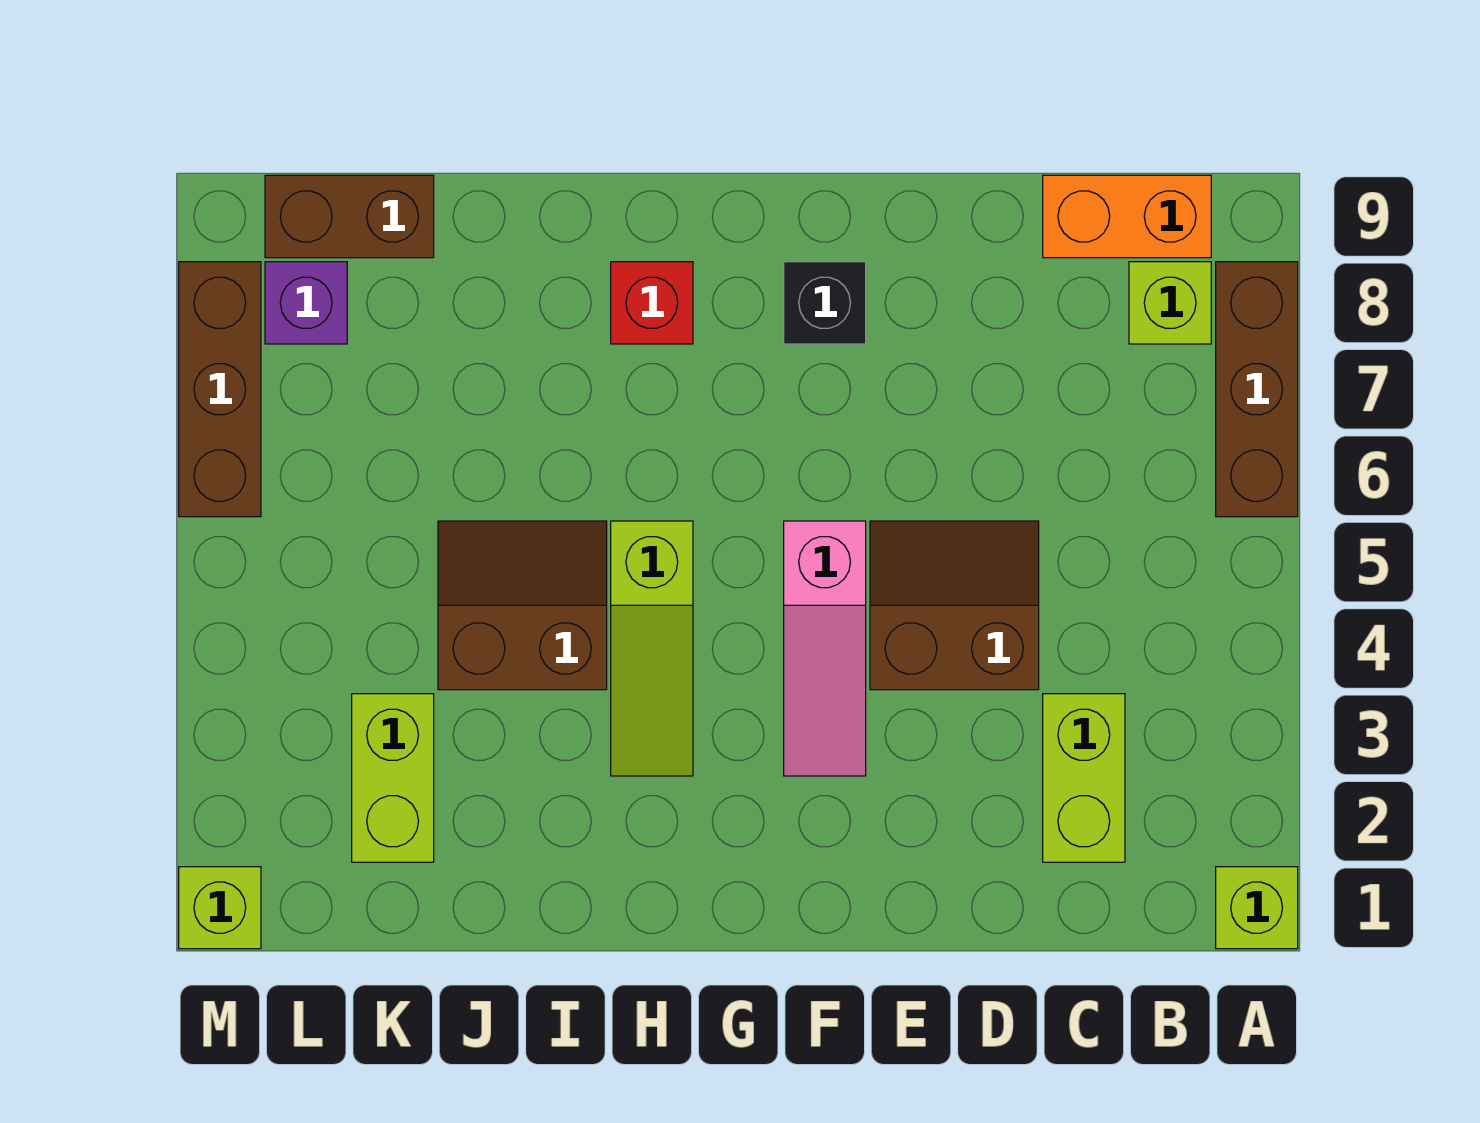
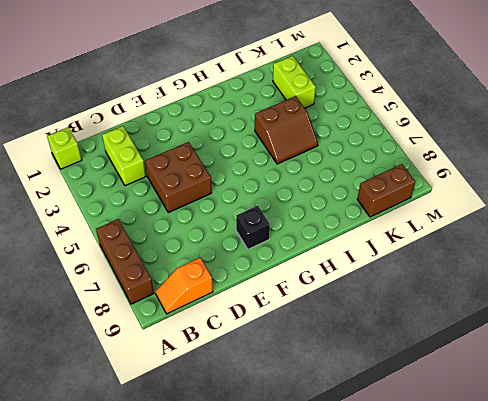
orange 1x2 slope [155,258,213,314] -> orange 1x2 brick [1043,175,1211,258]
brown 2x2 brick [145,142,212,213] -> brown 2x2 slope [870,521,1039,690]
none -> lime 1x1 brick [1129,262,1211,344]
none -> pink 1x3 slope [784,521,866,776]
none -> lime 1x3 slope [611,521,693,776]

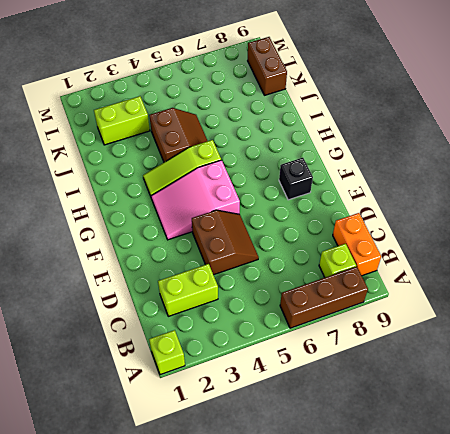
pink 2x3 slope [151,160,240,240] -> pink 1x3 slope [784,521,866,776]
none -> red 1x1 brick [611,262,693,344]
none -> purple 1x1 brick [265,262,347,344]
none -> lime 1x1 brick [179,867,261,949]

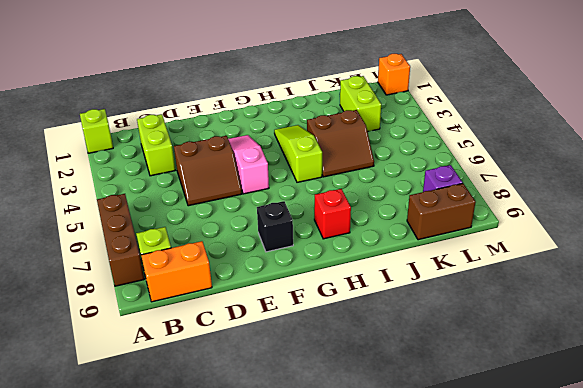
orange 1x1 brick [378,54,410,95] -> lime 1x1 brick [179,867,261,949]
none -> brown 1x3 brick [179,262,261,517]

